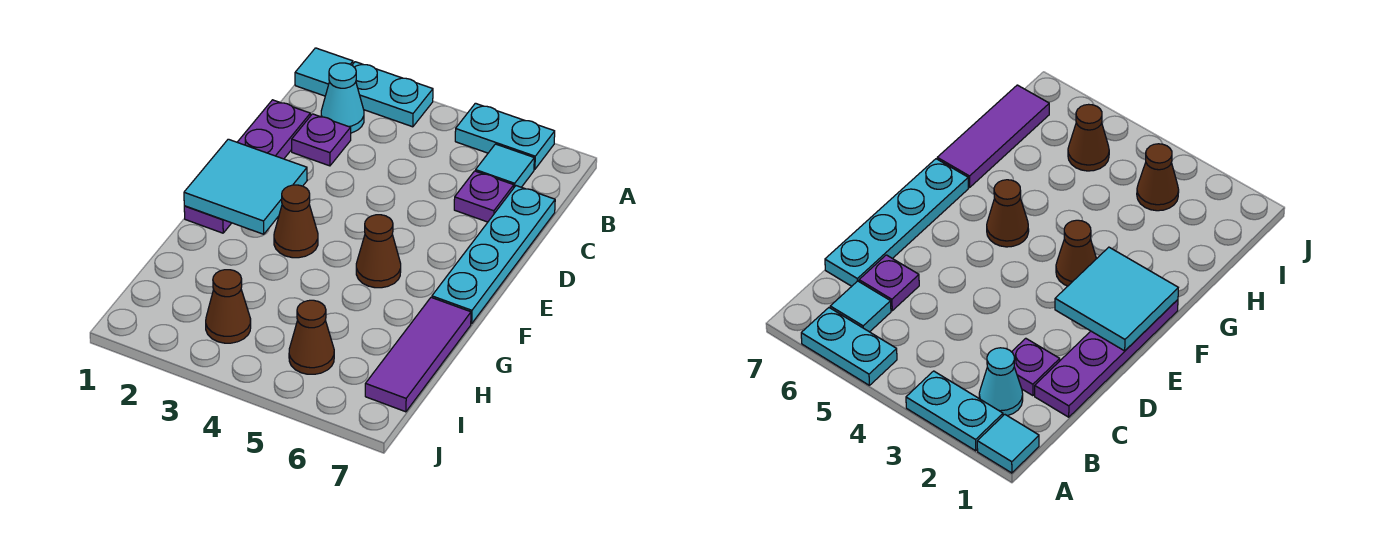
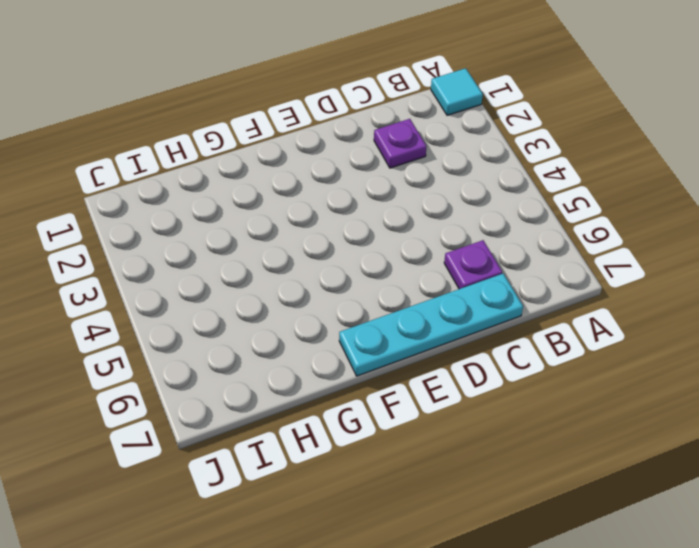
none -> cyan 1x2 plate [352,62,433,127]
none -> cyan 1x2 plate [455,103,555,169]
none -> cyan 1x1 cone [321,63,364,133]

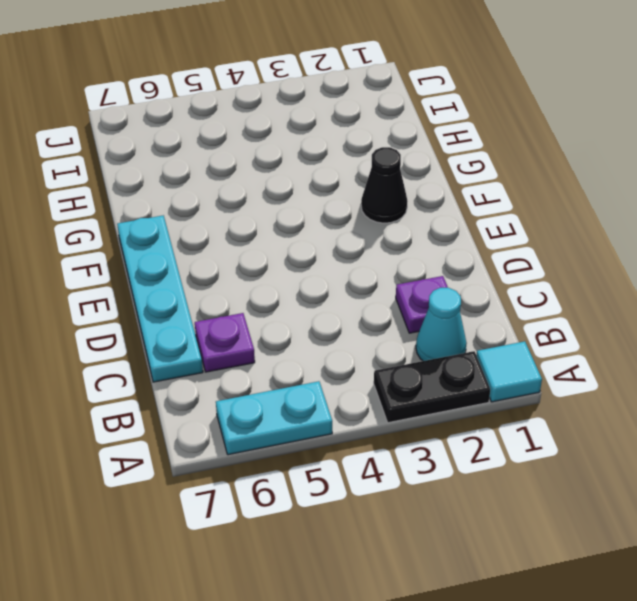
black 1x2 plate [374,351,490,423] -> cyan 1x2 plate [352,62,433,127]
black 1x1 cone [361,147,407,223] -> none
none -> cyan 1x1 tile [476,144,534,187]
none -> purple 1x4 plate [184,100,310,233]
none -> brown 1x1 cone [274,185,318,258]

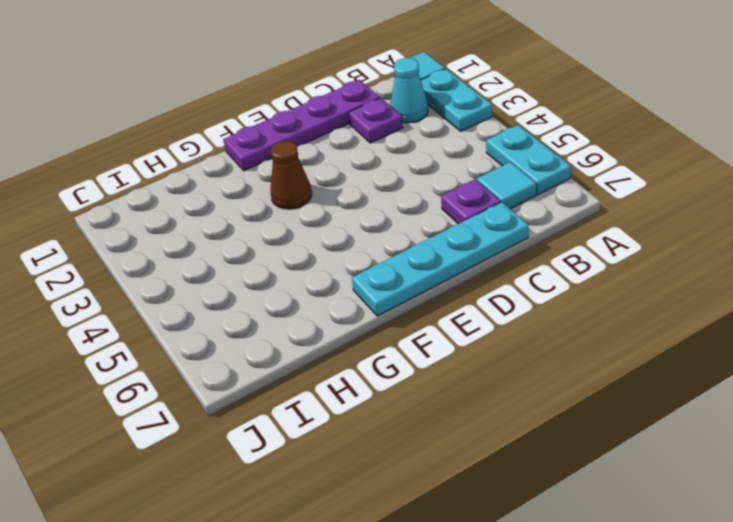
none -> brown 1x1 cone [356,215,401,288]
none -> purple 1x3 tile [365,297,471,412]
none -> brown 1x1 cone [206,270,251,343]

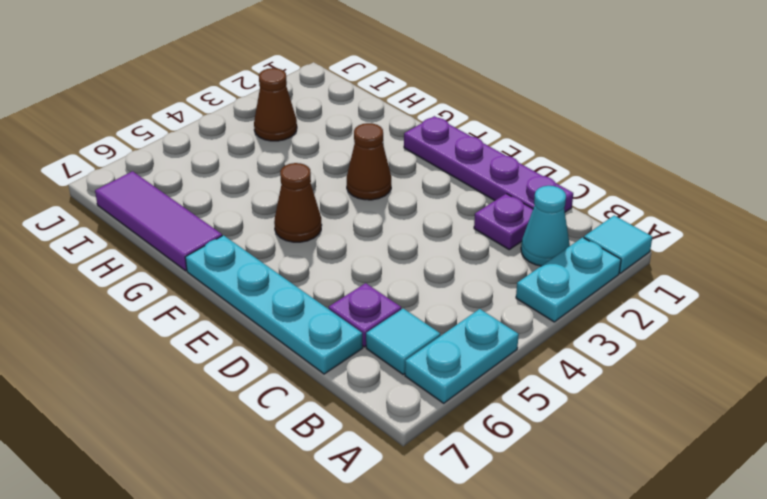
none -> brown 1x1 cone [289,300,334,374]
none -> cyan 2x2 tile [184,139,307,234]

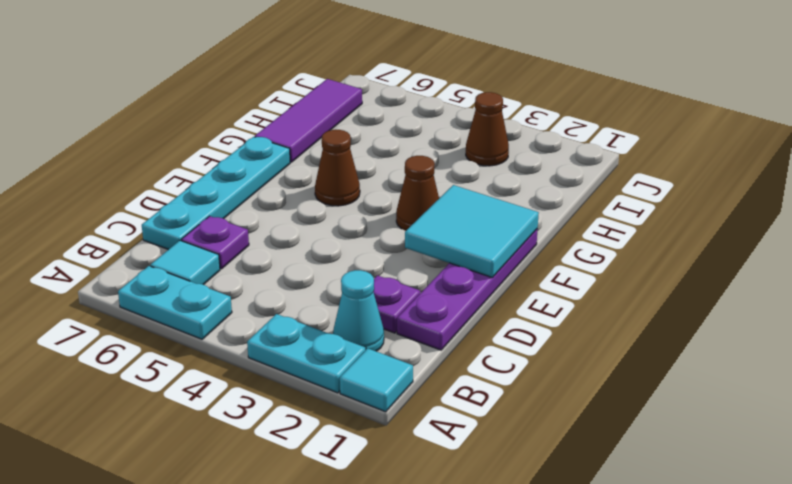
none -> brown 1x1 cone [289,300,334,374]

